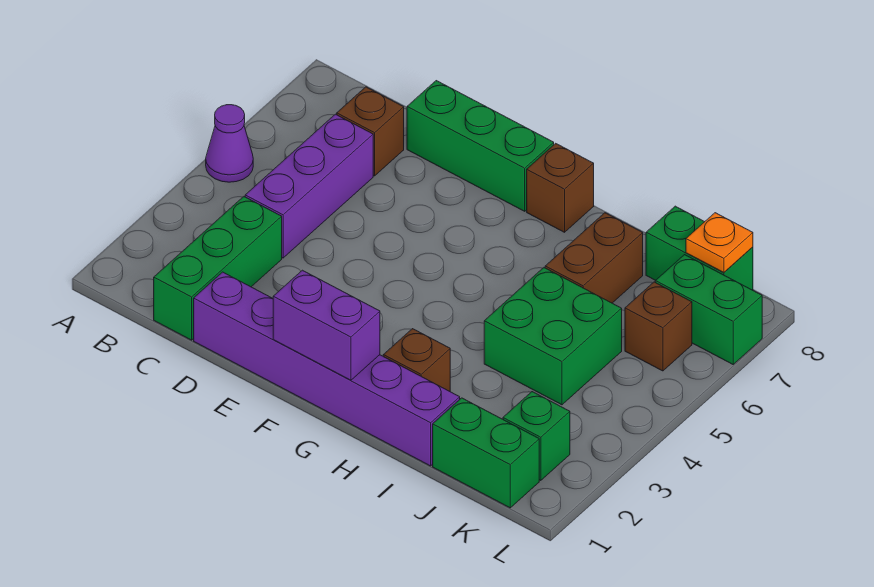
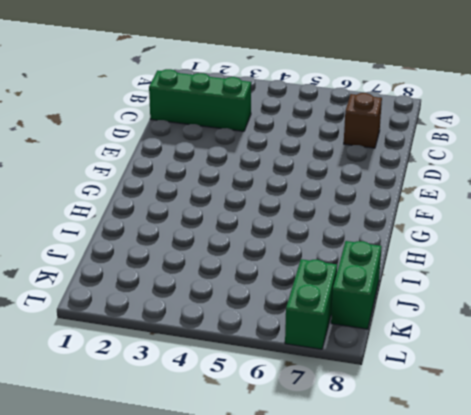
none -> purple 1x1 cone [206,105,253,182]
none -> purple 1x3 brick [245,114,373,258]
none -> purple 1x6 brick [194,272,460,466]

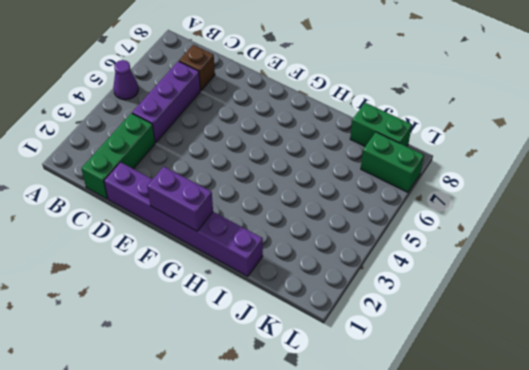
none -> green 1x3 brick [407,81,554,211]
none -> brown 1x1 brick [527,143,594,232]
none -> brown 1x1 brick [383,329,450,391]

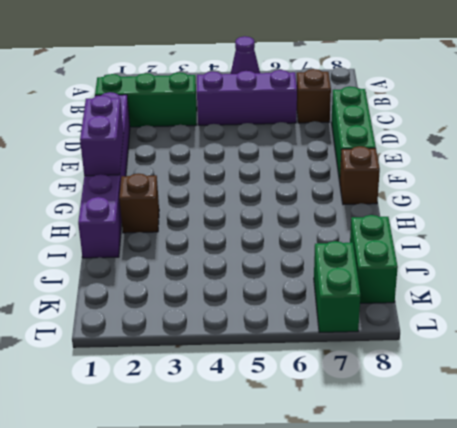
none -> green 2x2 brick [484,268,622,405]
none -> brown 1x2 brick [545,213,643,303]
none -> green 1x2 brick [433,398,539,508]

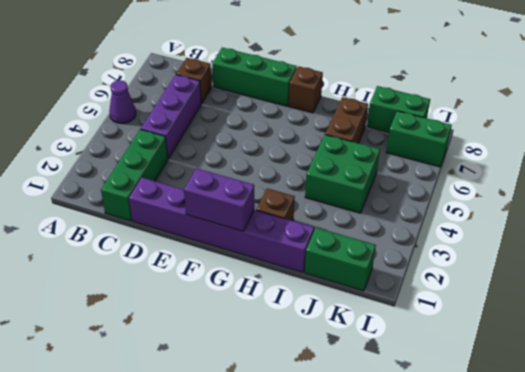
none -> green 1x1 brick [503,392,570,481]
none -> brown 1x1 brick [625,282,692,371]
none -> orange 1x1 plate [686,213,753,272]

